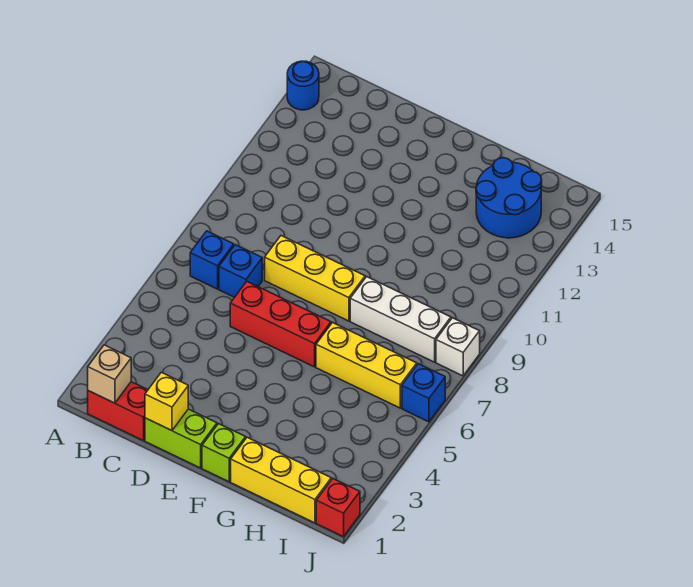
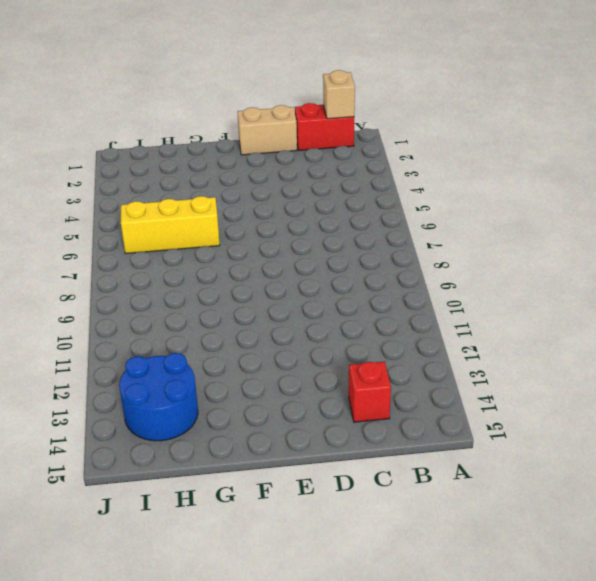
red 1x1 brick [349,361,391,422] -> red 1x1 brick moved to [316,479,360,537]
tan 1x2 brick [238,105,297,155] -> lime 1x2 brick [145,409,217,468]
none -> blue 1x1 round brick [287,61,319,110]
none -> blue 1x1 brick [190,231,234,289]
none -> blue 1x1 brick [219,245,262,297]

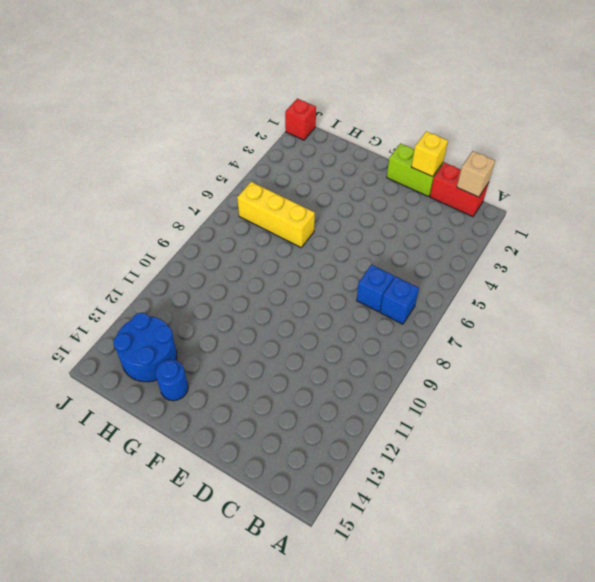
blue 1x1 round brick [156,359,188,401] -> blue 1x1 round brick moved to [287,61,319,110]
none -> red 1x3 brick [230,282,331,367]
none -> yellow 1x3 brick [265,236,365,321]
none -> lime 1x1 brick [202,424,246,482]

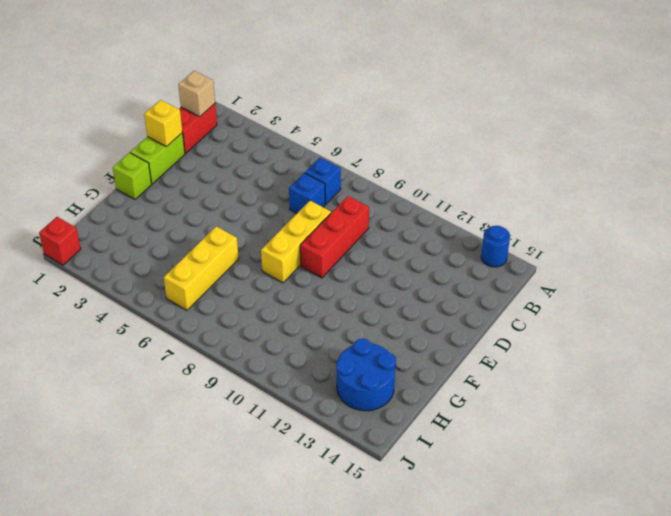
red 1x3 brick [300,196,369,278] -> red 1x3 brick moved to [230,282,331,367]
none -> yellow 1x3 brick [231,437,331,523]
none -> white 1x3 brick [350,277,451,362]
none -> blue 1x1 brick [402,364,445,422]

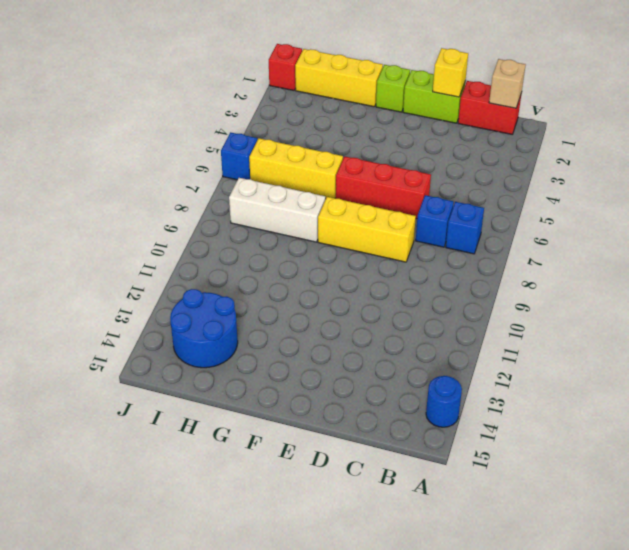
none -> white 1x1 brick [436,318,480,376]

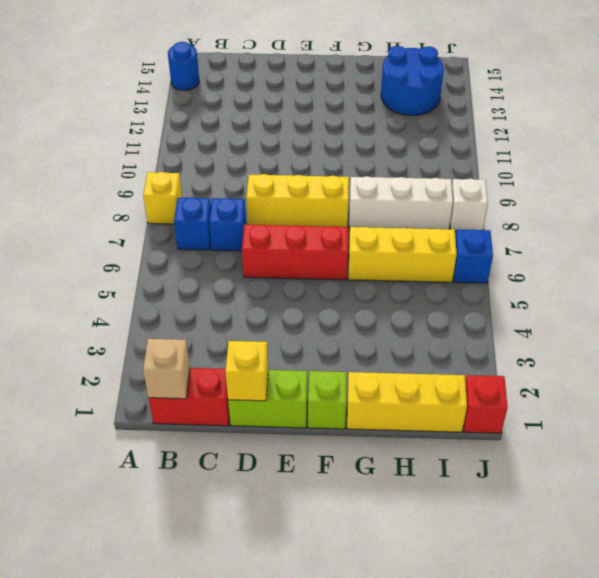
yellow 1x1 brick [143,172,182,224] -> none

